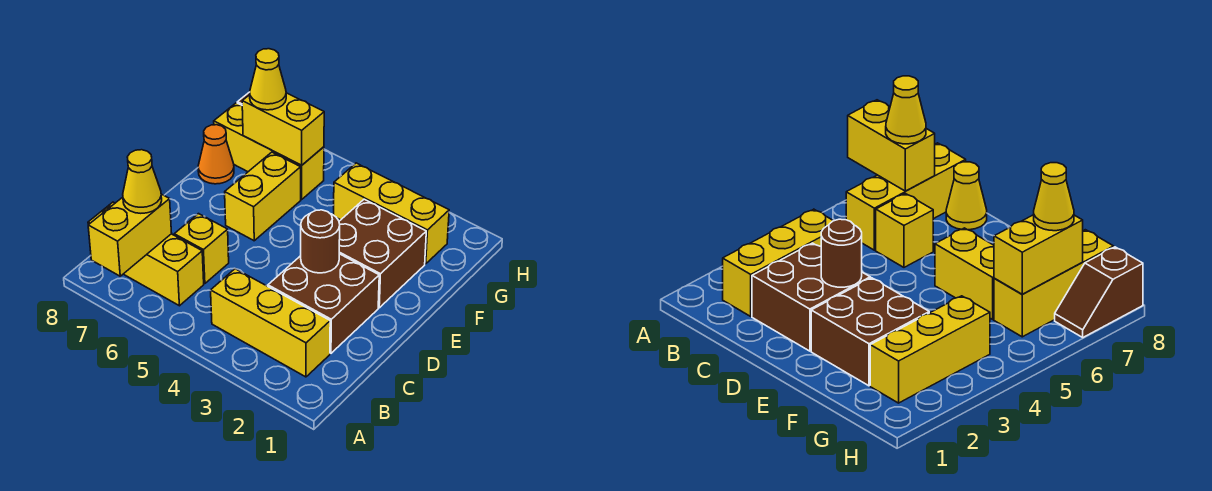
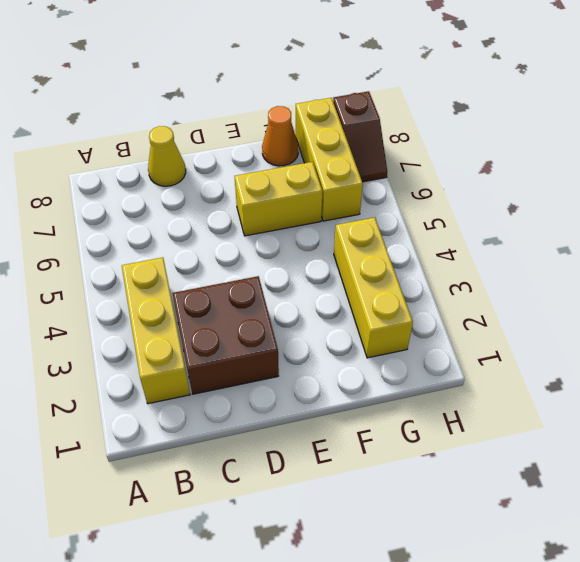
none -> yellow 1x3 brick [88,202,204,306]
none -> yellow 1x1 brick [174,214,229,284]
none -> brown 2x2 brick [339,199,426,308]

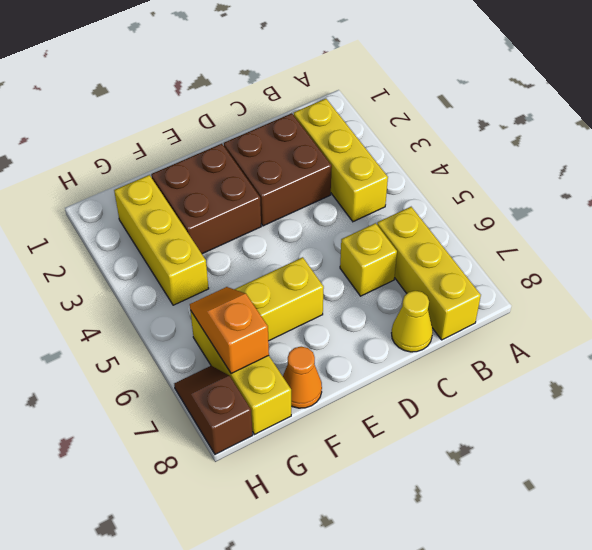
orange 1x2 slope [190,287,269,374] -> yellow 1x2 brick [242,93,324,165]
none -> yellow 1x2 brick [88,194,172,276]
none -> brown 1x1 round brick [301,210,340,273]
none -> yellow 1x1 cone [123,150,162,213]

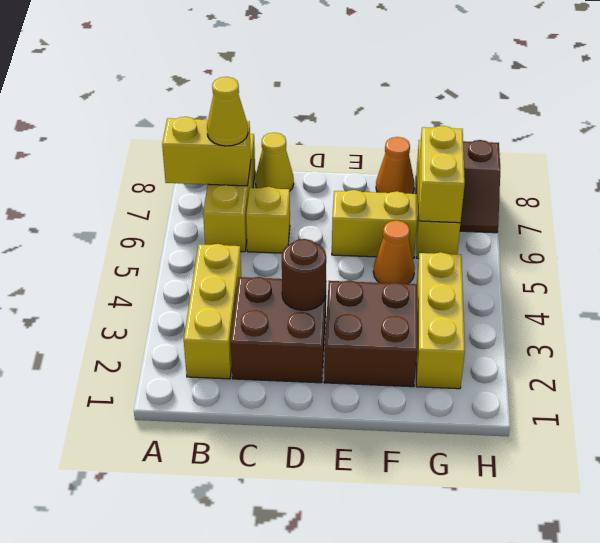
orange 1x1 cone [373,220,415,284] -> none
none -> yellow 1x1 cone [250,49,286,110]

